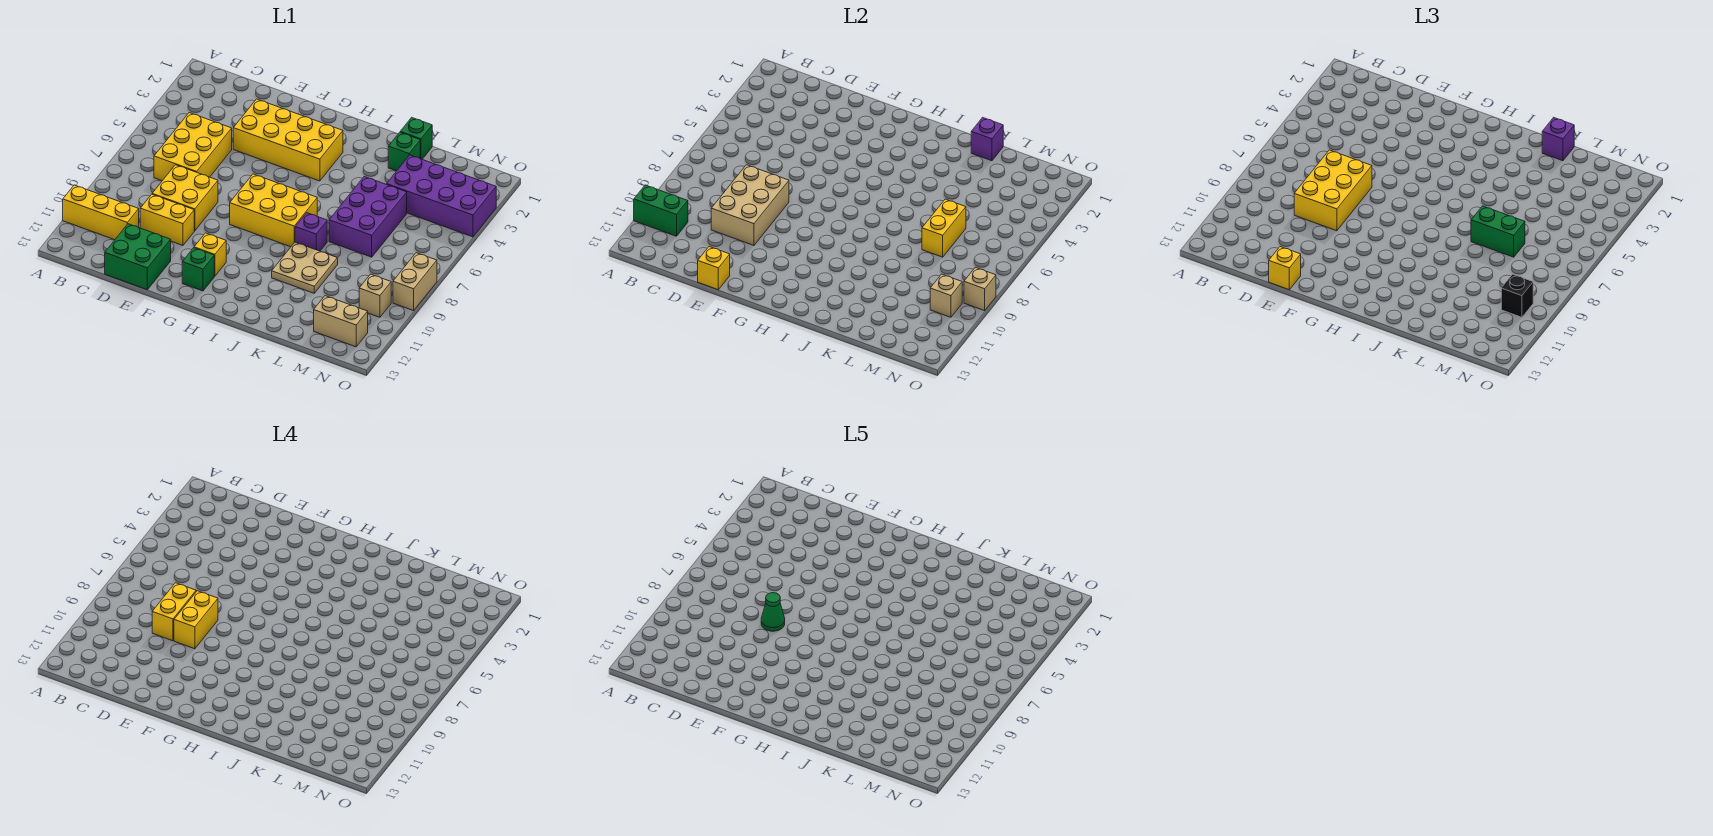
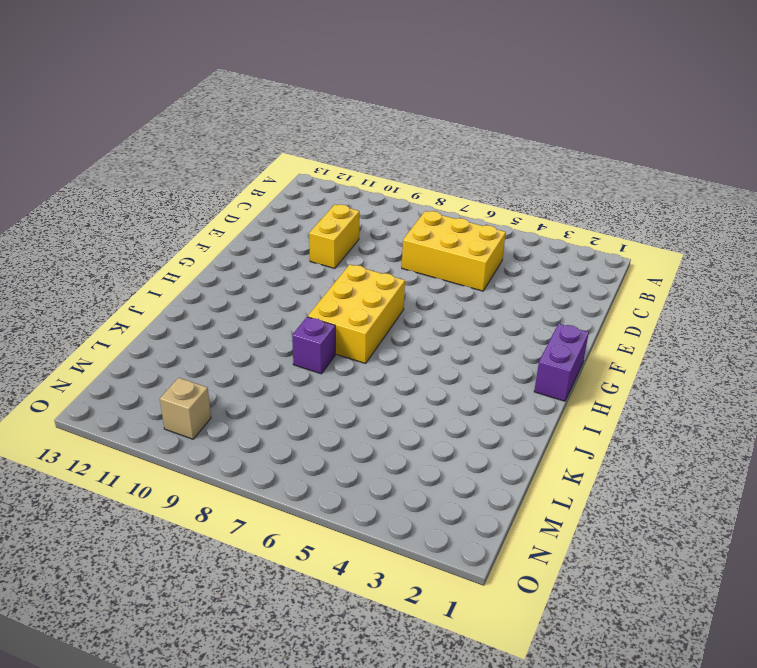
purple 1x2 brick [534,324,589,401] -> none
none -> yellow 1x3 brick [63,185,139,240]
none -> yellow 2x2 brick [152,165,218,231]
none -> green 2x2 brick [105,224,171,290]
none -> yellow 2x4 brick [233,99,343,181]

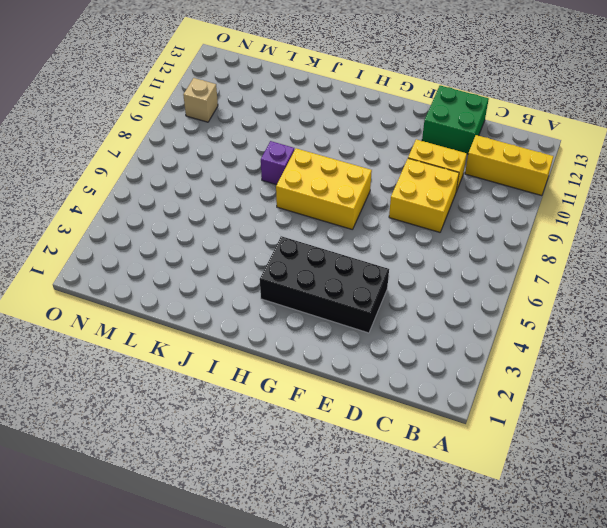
black 2x4 brick [260,236,389,333] -> yellow 2x4 brick [233,99,343,181]
none -> yellow 2x3 brick [154,113,232,181]
none -> yellow 1x1 brick [194,233,226,276]
none -> green 1x1 brick [182,248,214,291]
none -> tan 2x2 plate [272,242,338,293]

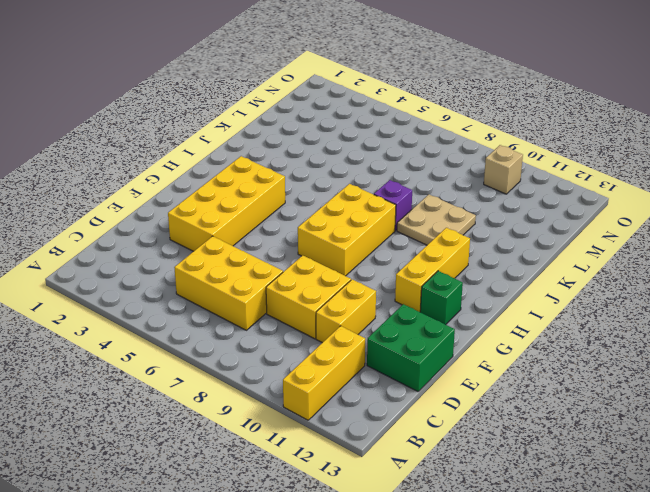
yellow 1x3 brick [395,228,470,312] -> yellow 1x1 brick [194,233,226,276]
none -> green 1x1 brick [400,117,432,159]
none -> green 1x1 brick [388,132,420,171]
none -> purple 2x3 brick [329,177,407,257]
none -> purple 2x4 brick [387,155,496,237]

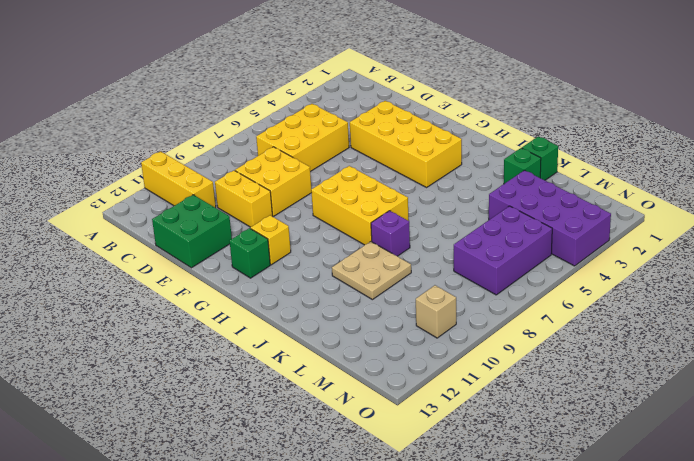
purple 2x3 brick [454,206,552,295] -> purple 2x3 brick moved to [329,177,407,257]
none -> tan 1x2 brick [314,296,368,347]
none -> tan 1x2 brick [393,253,437,311]
none -> green 1x2 brick [634,185,688,236]
none -> tan 2x3 brick [711,165,789,245]

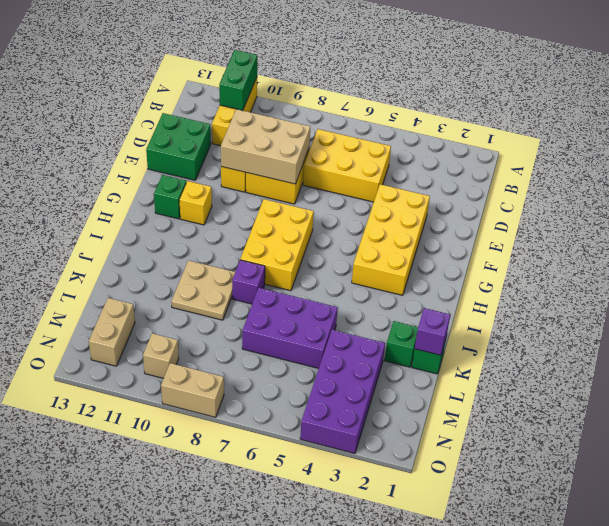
none -> yellow 1x1 brick [698,247,730,290]
none -> yellow 1x2 brick [922,199,966,257]
none -> tan 1x1 brick [930,274,962,317]
none -> tan 1x1 brick [964,267,996,311]

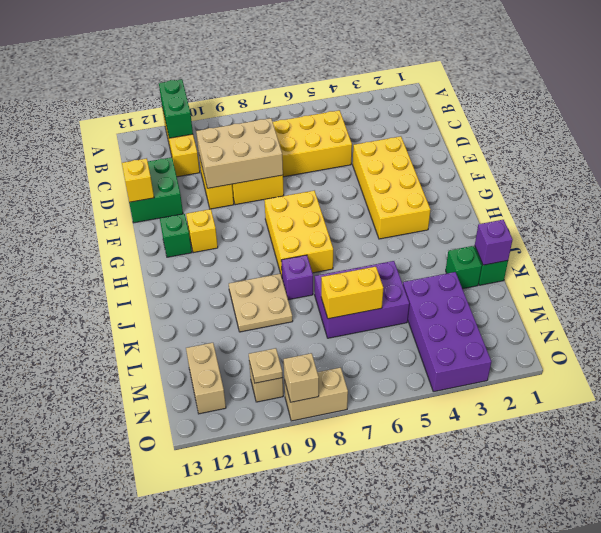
tan 1x1 plate [249,348,283,383] -> tan 1x1 brick [930,274,962,317]
none -> yellow 2x3 brick [1294,150,1372,231]
none -> yellow 1x1 brick [1269,247,1301,290]
none -> purple 1x1 brick [1542,117,1574,161]
none -> green 1x2 brick [1471,206,1525,257]

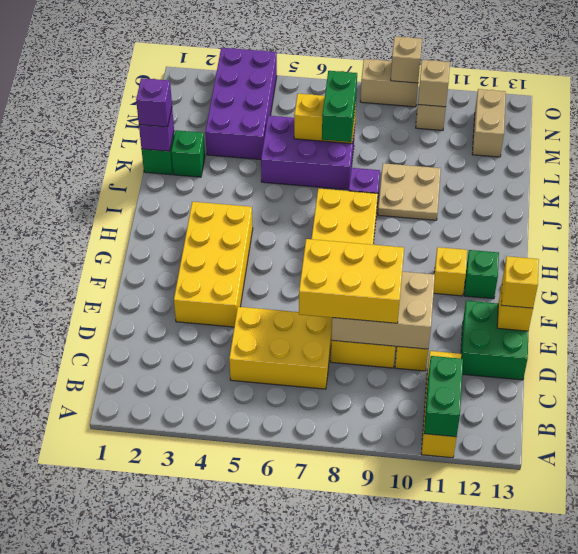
none -> black 1x1 brick [1501,274,1533,317]
none -> yellow 1x2 brick [152,583,196,641]
none -> yellow 1x2 brick [174,591,218,649]
none -> green 1x1 cone [761,593,785,631]

